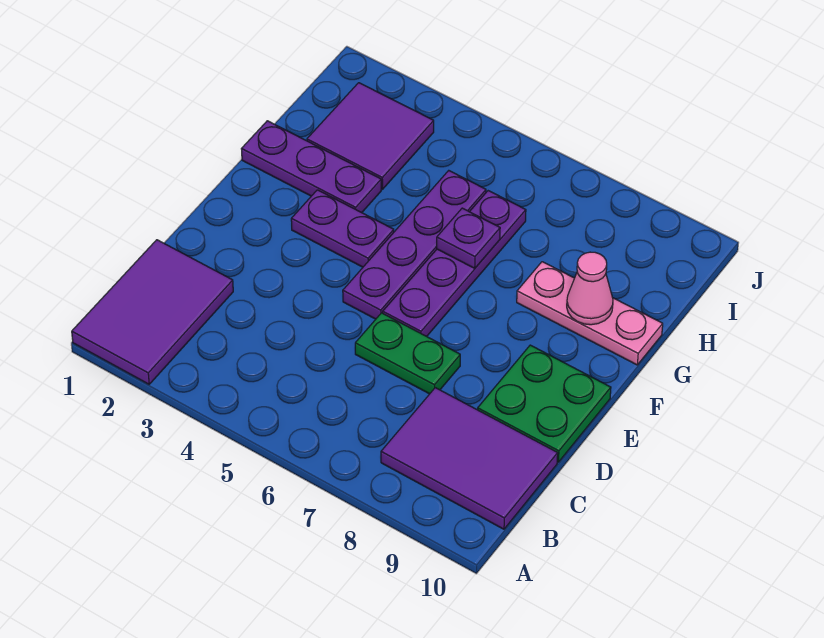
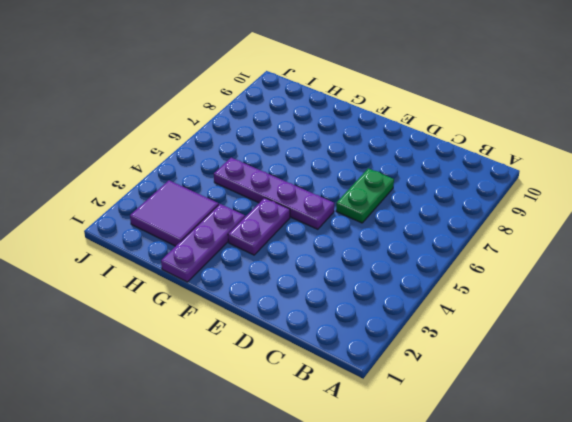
none -> purple 2x3 tile [72,240,233,384]
none -> purple 2x3 tile [381,388,558,529]
none -> green 2x2 plate [478,345,611,462]

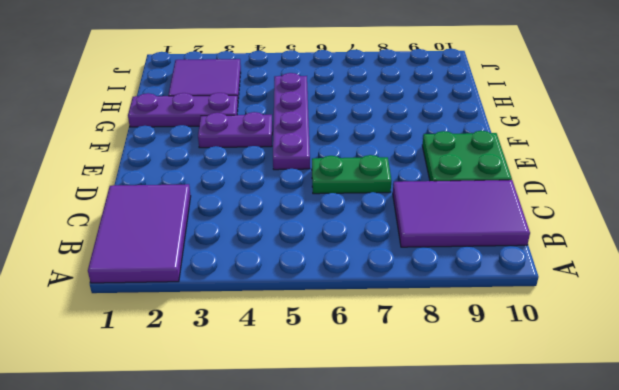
none -> purple 1x4 plate [383,191,526,336]
none -> pink 1x3 plate [517,262,663,365]
none -> purple 1x1 plate [437,208,500,268]

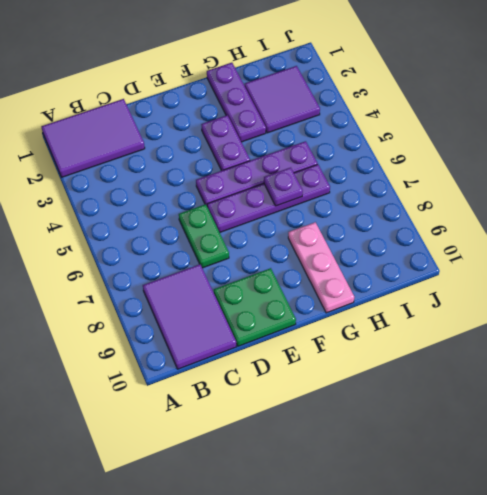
none -> pink 1x1 cone [567,252,613,325]

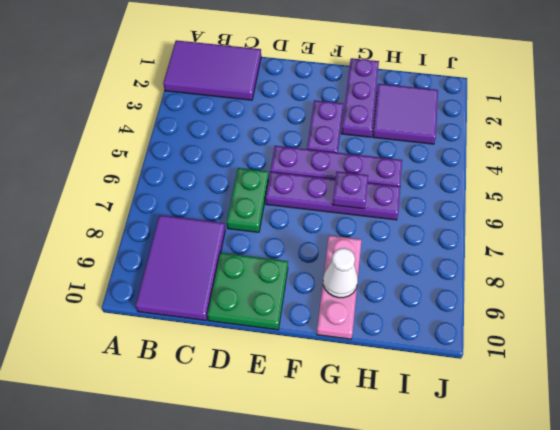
white 1x1 cone [323,248,358,298] -> pink 1x1 cone [567,252,613,325]

